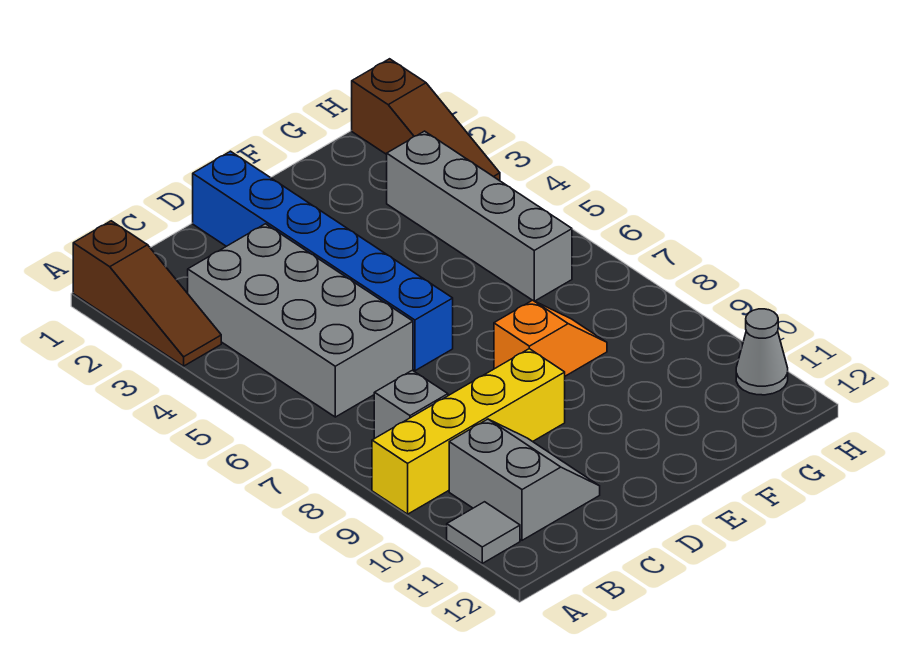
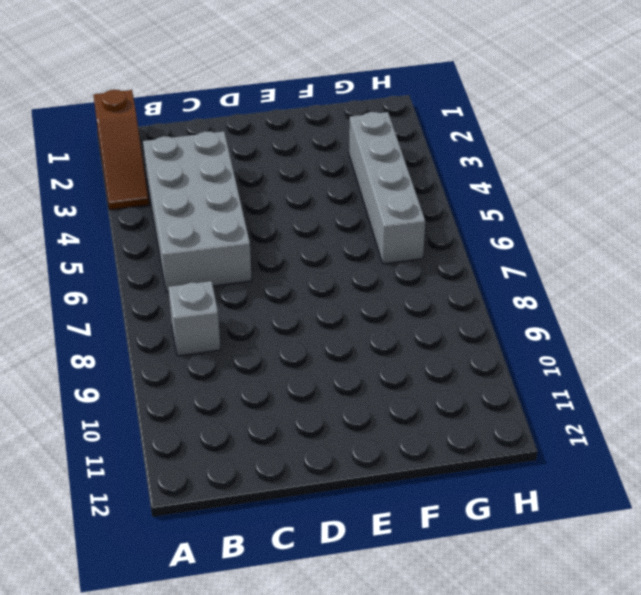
none -> yellow 1x4 brick [372,349,565,514]
none -> grey 1x1 tile [447,502,520,563]

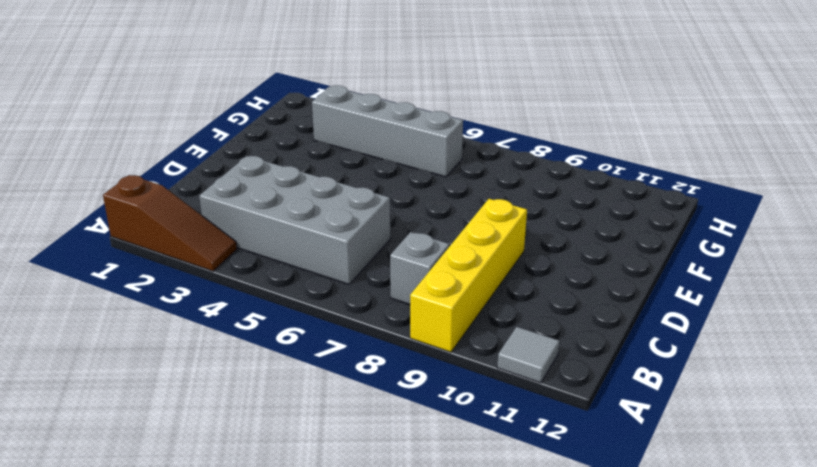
none -> grey 2x2 slope [449,419,600,540]
none -> blue 1x6 brick [193,151,453,371]

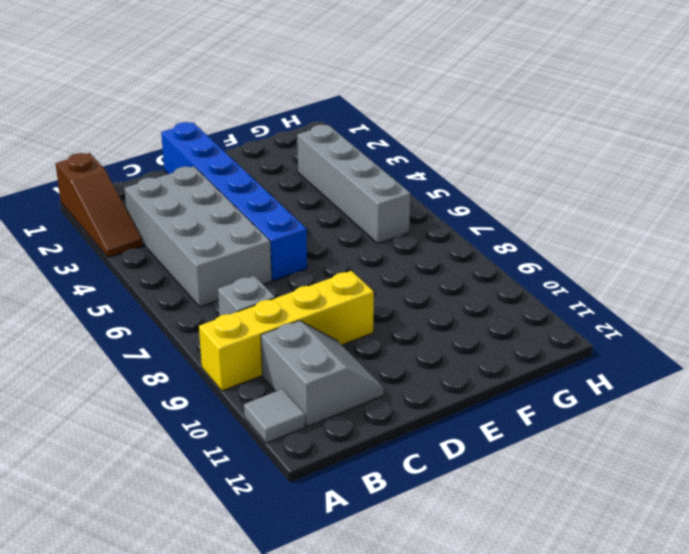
none -> orange 1x2 slope [494,300,607,376]
none -> brown 1x3 slope [352,59,500,181]

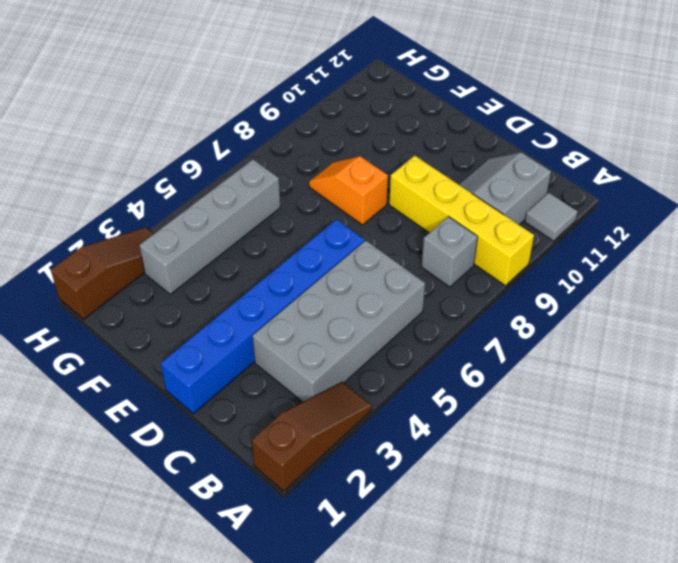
none -> grey 1x1 cone [736,309,788,395]

